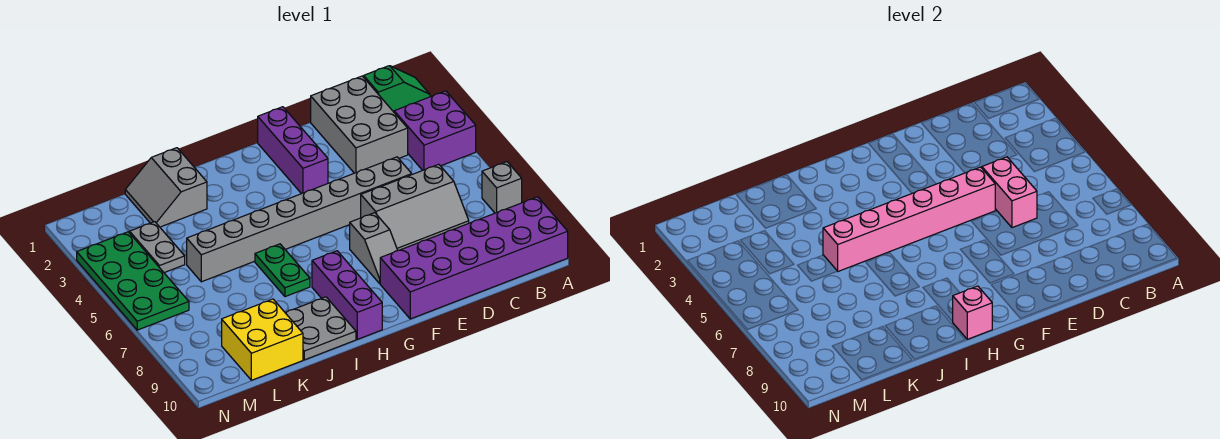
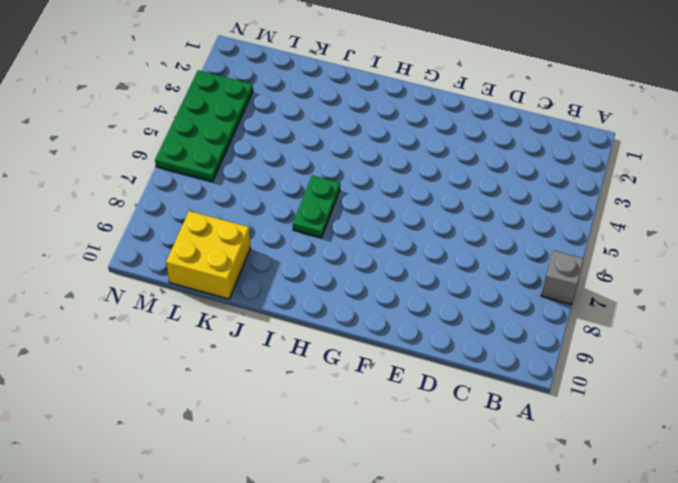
none -> green 1x2 slope [364,66,430,112]
none -> purple 2x2 brick [394,91,476,170]
none -> purple 2x6 brick [380,197,568,319]

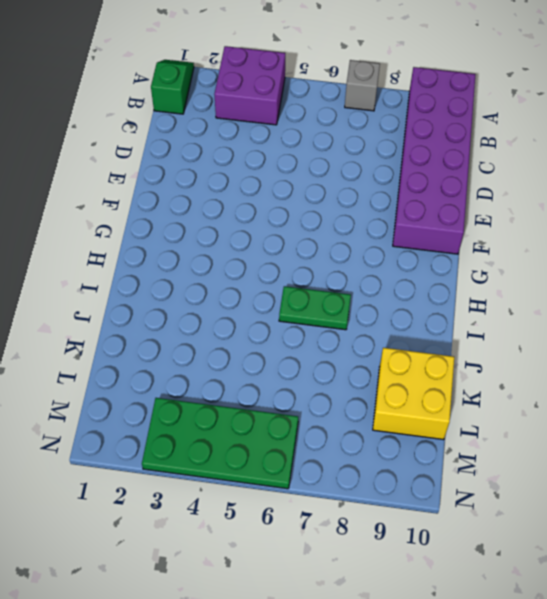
none -> grey 2x3 brick [311,76,408,173]
none -> grey 2x3 slope [361,164,469,250]
none -> grey 1x8 brick [187,157,412,282]

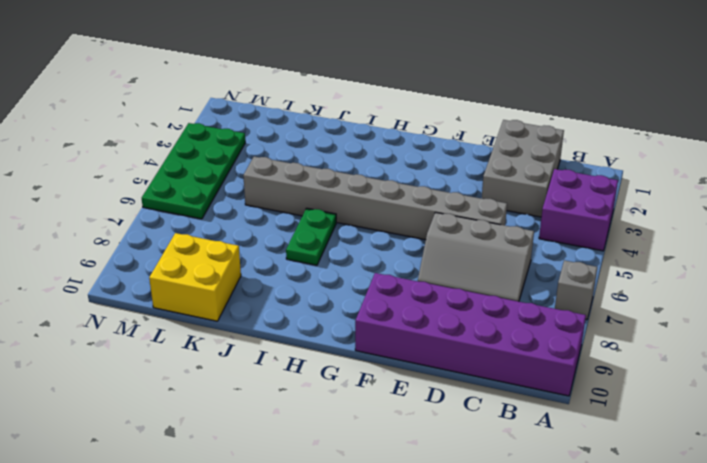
none -> green 1x2 slope [364,66,430,112]
none -> purple 1x3 brick [258,107,328,194]
none -> grey 1x2 slope [350,213,398,283]

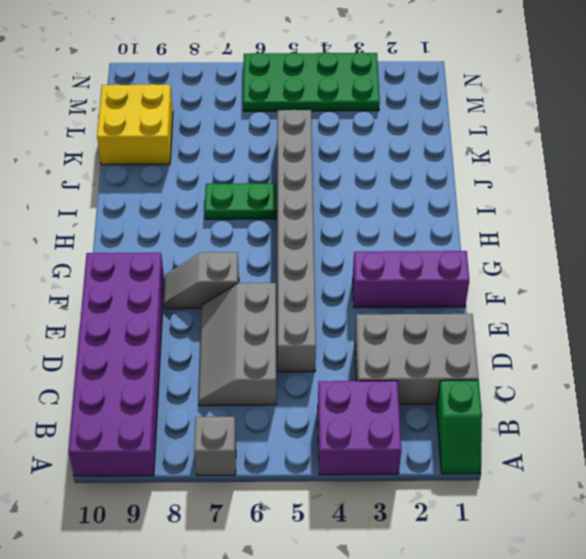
none -> purple 1x3 brick [312,251,382,339]
none -> grey 2x2 plate [285,297,356,360]
none -> grey 2x2 slope [125,148,207,227]

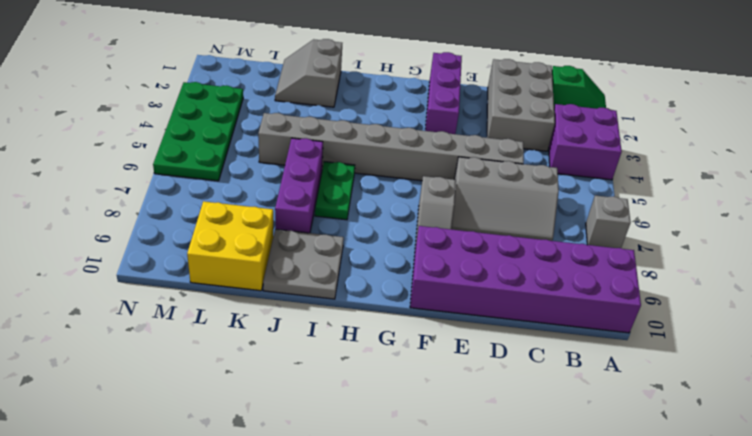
purple 1x3 brick [275,138,323,233] -> purple 1x3 brick moved to [312,251,382,339]
none -> grey 1x2 plate [130,222,185,273]
none -> pink 1x2 brick [982,157,1037,228]
none -> pink 1x6 brick [823,167,995,271]

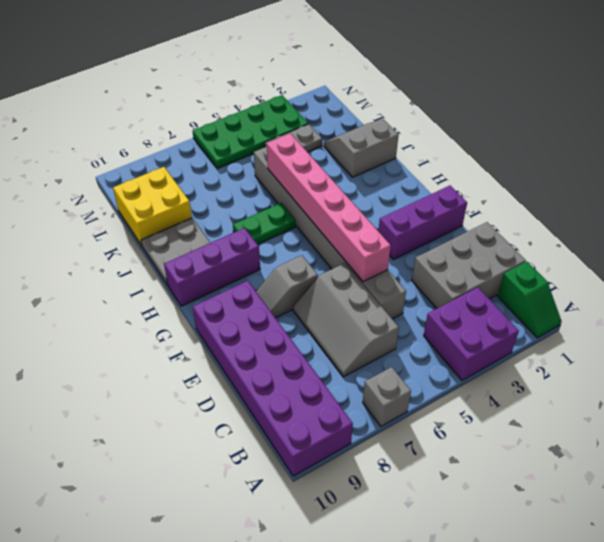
none -> pink 1x2 brick [982,157,1037,228]
none -> pink 1x1 brick [953,286,992,339]

